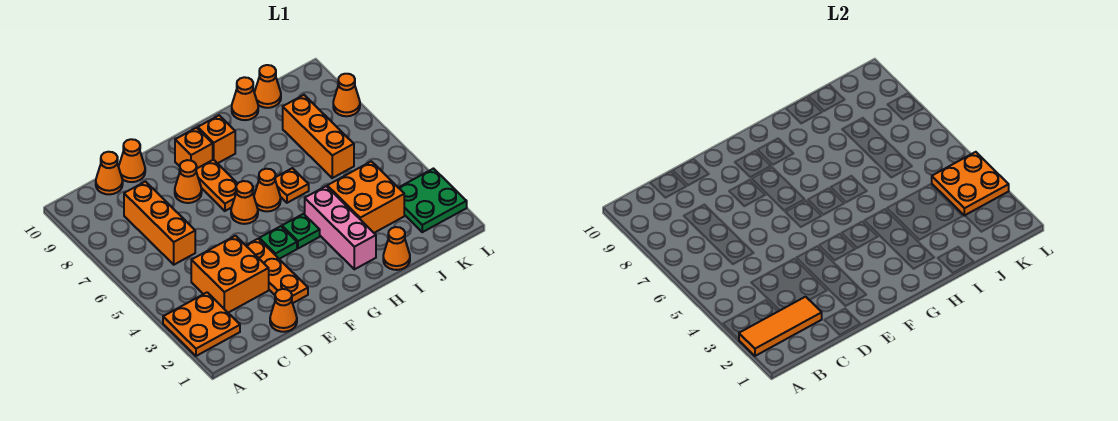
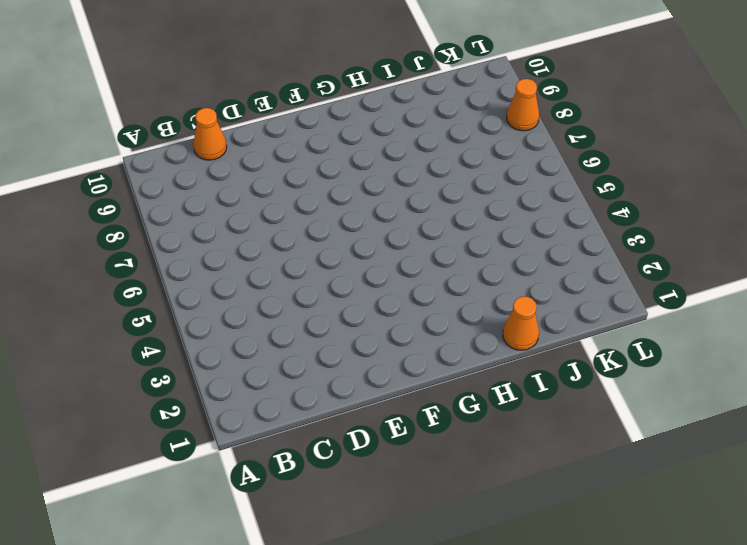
none -> orange 2x2 plate [163,292,240,356]
none -> orange 2x2 brick [191,236,269,313]
none -> orange 1x3 brick [124,182,195,265]

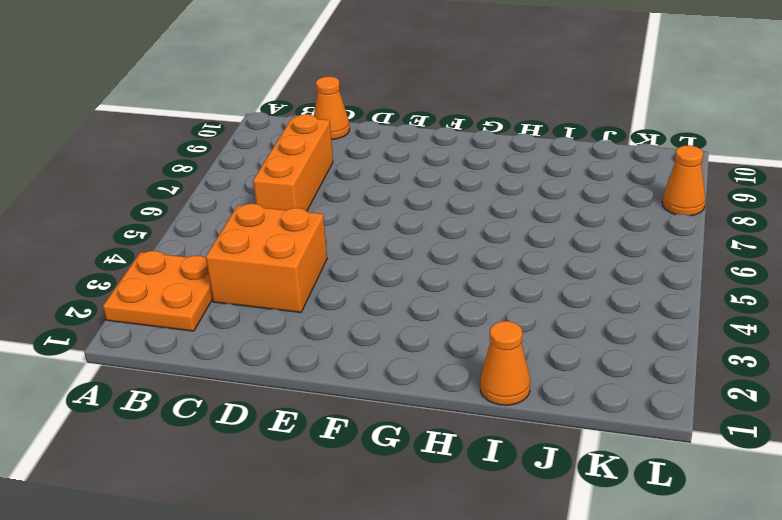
none -> orange 1x1 cone [270,289,297,332]
none -> orange 1x1 cone [118,139,145,182]
none -> orange 1x3 plate [246,239,308,303]

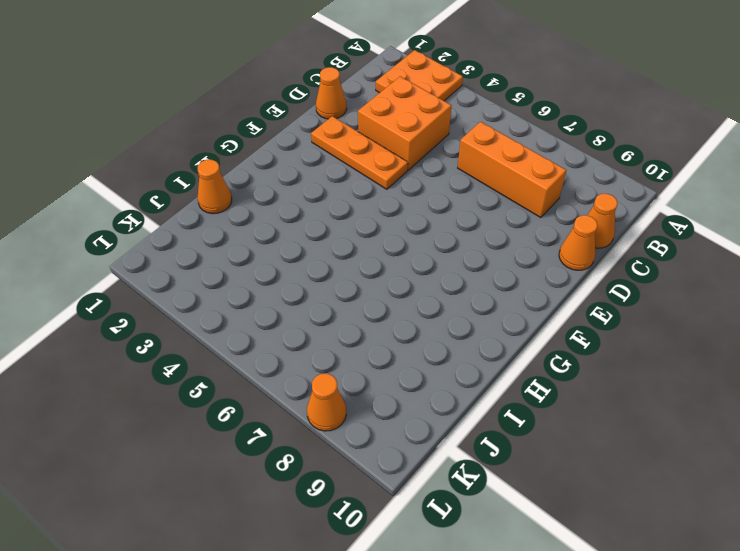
none -> orange 1x1 cone [175,160,202,203]
none -> green 1x1 plate [259,226,297,259]
none -> orange 1x1 cone [231,181,258,224]

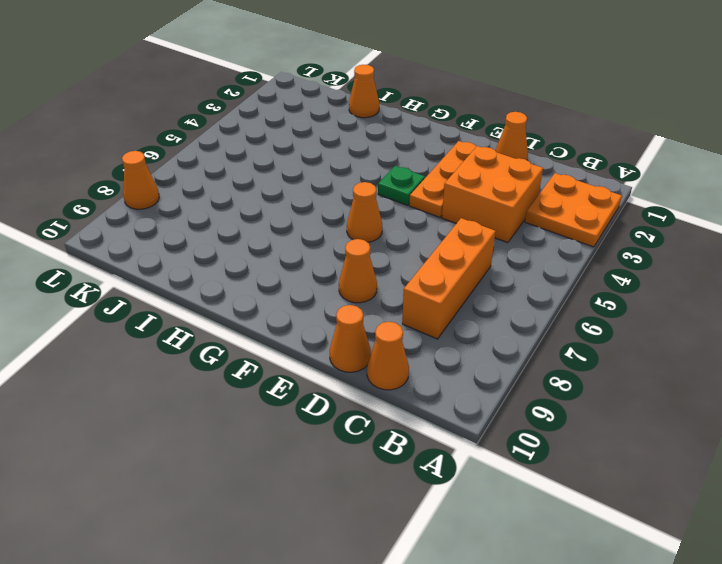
none -> orange 1x2 plate [196,160,238,211]
none -> orange 1x1 brick [175,128,213,168]
none -> green 1x1 plate [282,214,320,248]

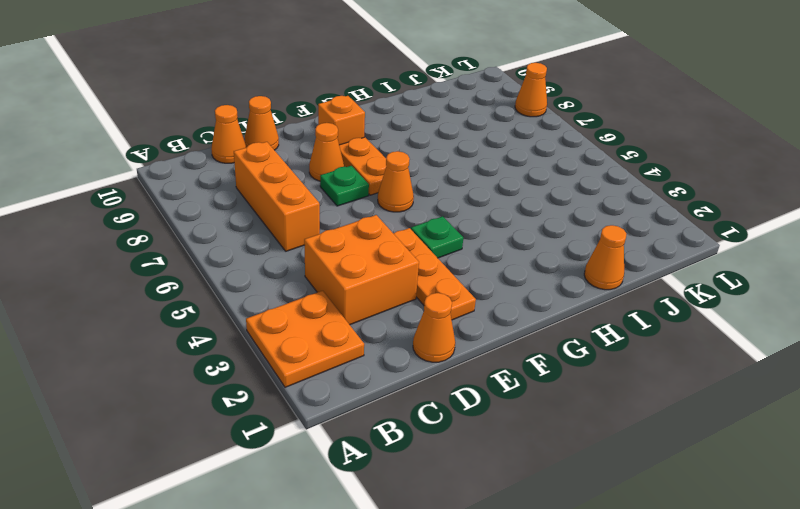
green 1x1 plate [320,166,369,206] -> green 1x1 plate moved to [282,214,320,248]
none -> orange 1x1 cone [254,169,281,211]
none -> orange 1x1 brick [198,115,235,163]
none -> pink 1x3 brick [305,186,376,269]

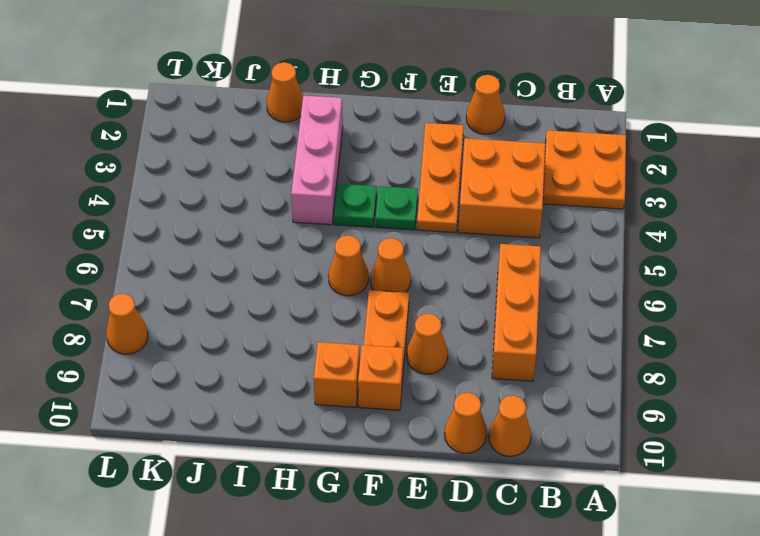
none -> orange 1x1 plate [275,168,309,203]
none -> orange 2x2 brick [327,161,404,233]
none -> orange 1x1 cone [232,77,258,120]

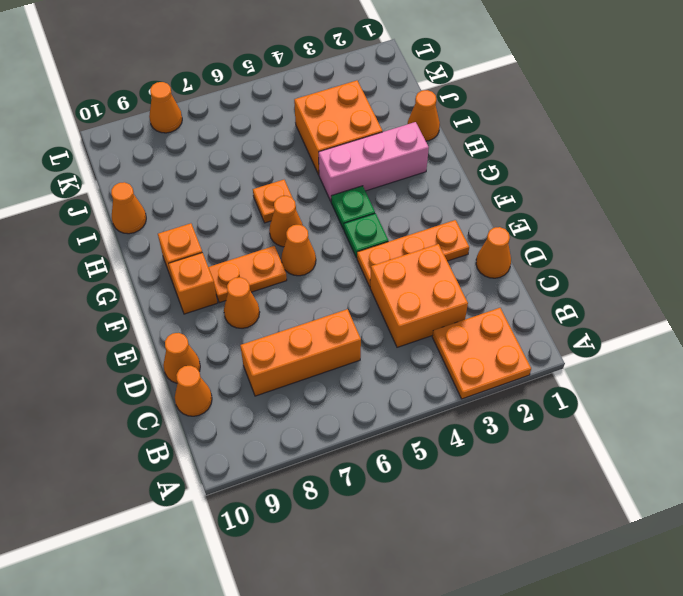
none -> orange 1x3 brick [283,95,354,178]
none -> orange 1x1 cone [254,65,281,108]
none -> green 2x2 plate [399,169,467,232]

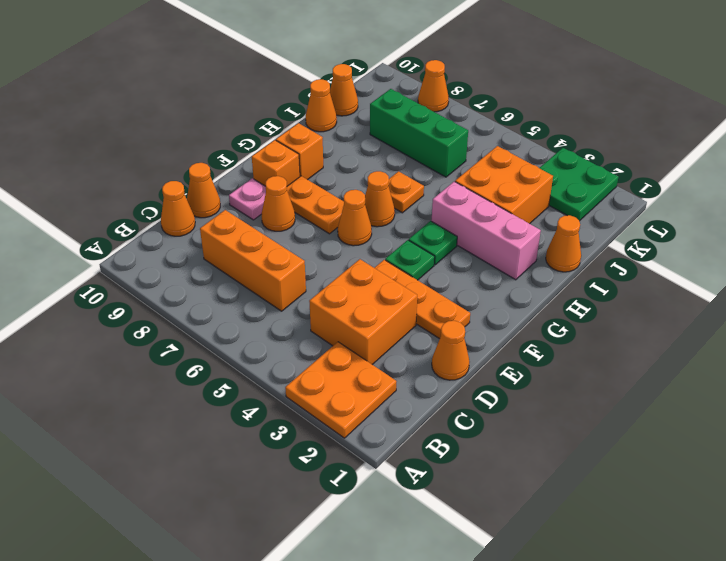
pink 1x1 plate [229,178,266,220] -> none
green 1x3 brick [370,89,468,177] -> orange 1x3 brick [283,95,354,178]
none -> orange 1x3 tile [739,297,822,356]
none -> orange 2x2 plate [932,152,1009,216]

